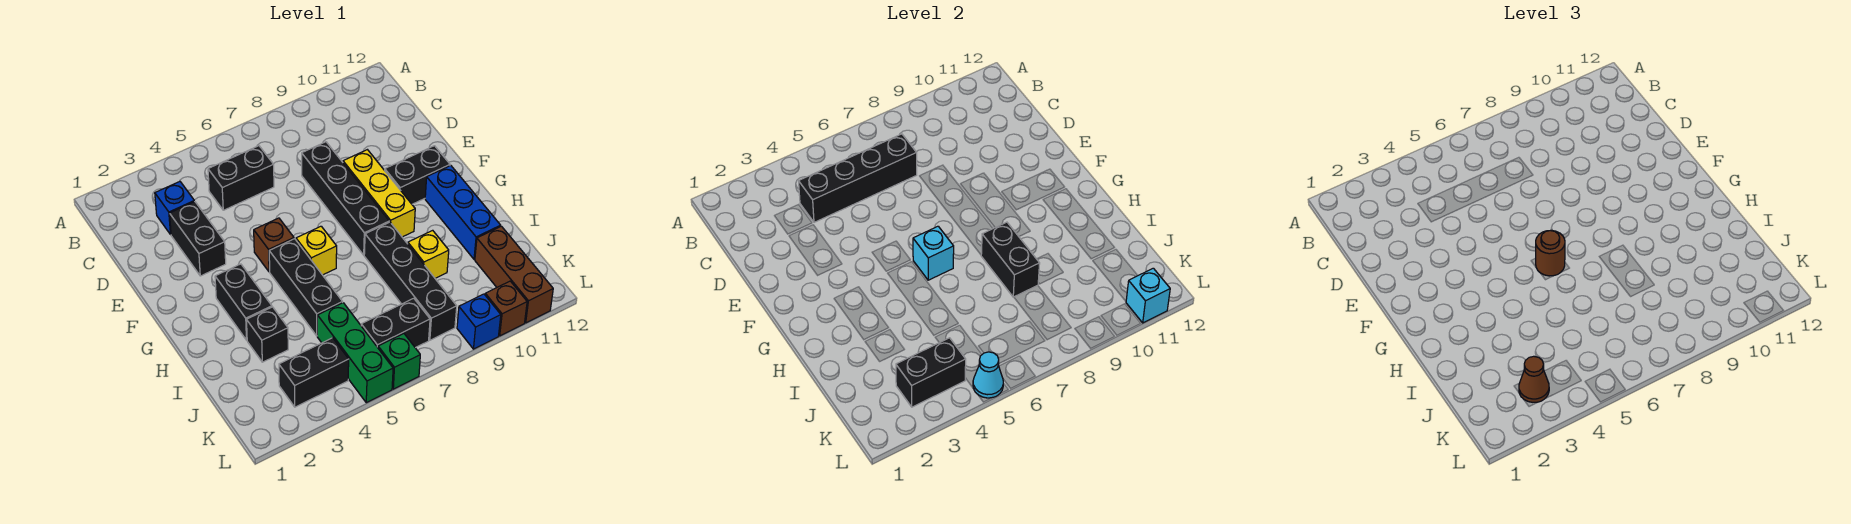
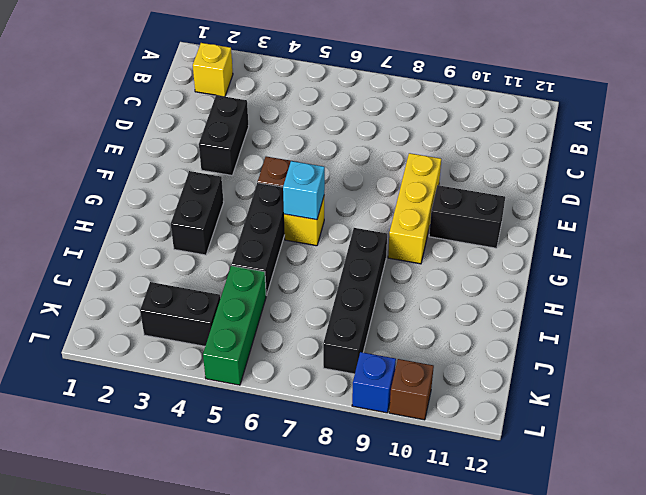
yellow 1x1 brick [193,43,233,97] -> yellow 1x1 brick moved to [408,230,449,278]
none -> blue 1x1 brick [155,181,194,235]
none -> black 1x2 brick [208,146,274,210]
none -> black 1x4 brick [302,142,389,255]

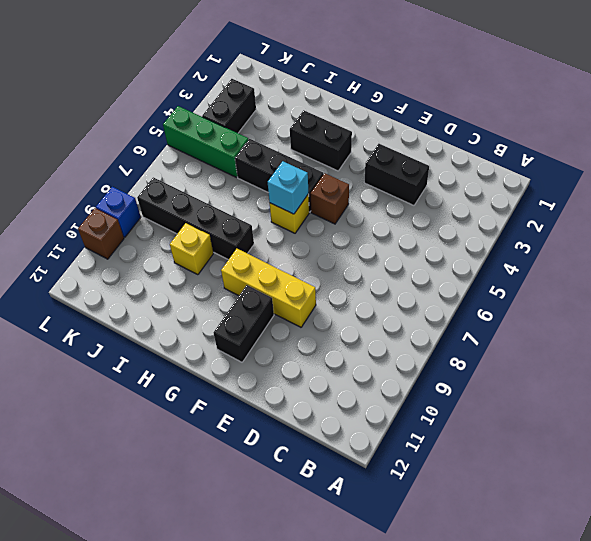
none -> blue 1x1 brick [155,181,194,235]
none -> black 1x2 brick [208,146,274,210]
none -> black 1x4 brick [302,142,389,255]

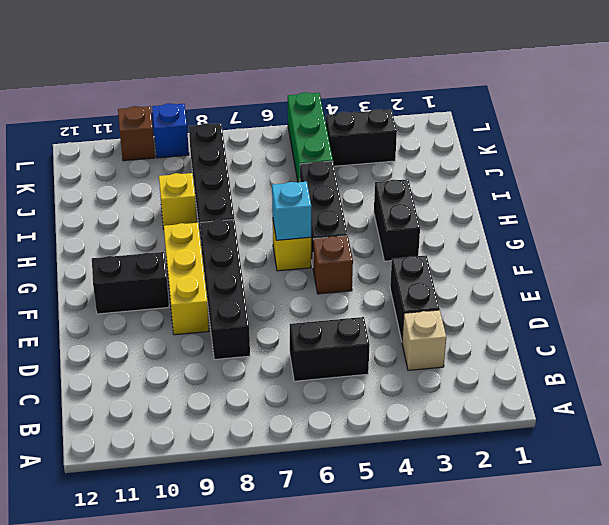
tan 1x1 brick [402,310,446,370] -> blue 1x1 brick [155,181,194,235]
none -> blue 1x3 brick [425,165,501,259]
none -> black 1x1 brick [247,307,288,362]
none -> brown 1x3 brick [475,226,553,323]

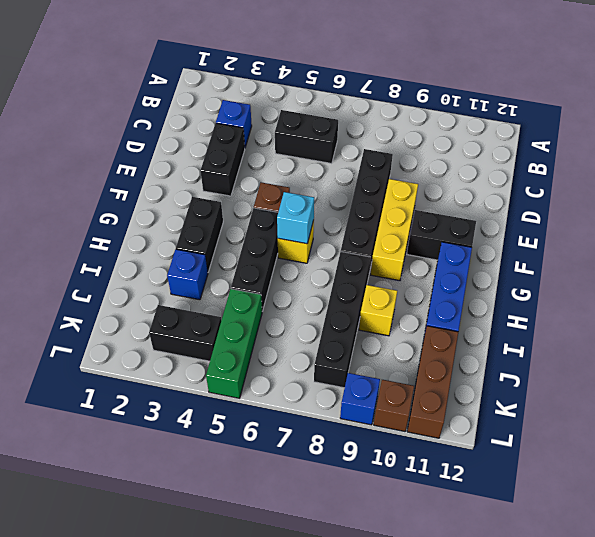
blue 1x1 brick [167,249,208,300] -> black 1x1 brick [247,307,288,362]
none -> black 1x2 brick [361,298,430,348]
none -> green 1x1 brick [378,334,420,389]
none -> black 1x4 brick [799,134,917,222]

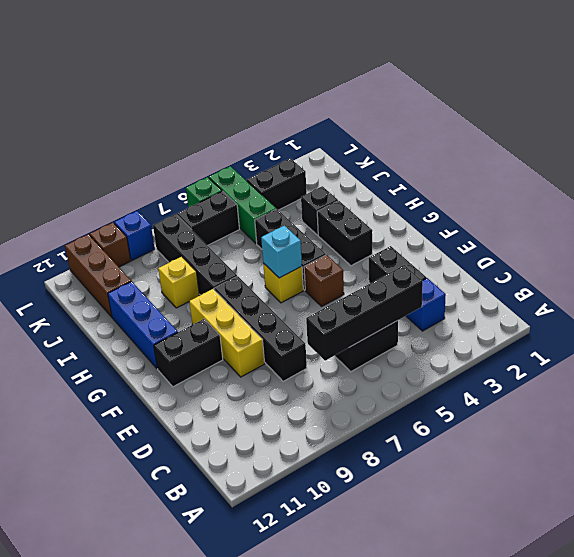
none -> black 1x2 brick [981,222,1040,297]
none -> black 1x2 brick [896,338,966,407]
none -> cyan 1x1 cone [973,352,1003,398]

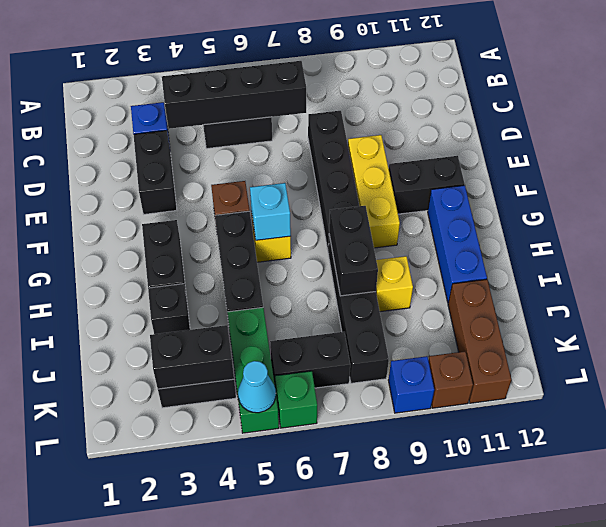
none -> cyan 1x1 brick [1126,268,1170,323]
none -> brown 1x1 round brick [1536,230,1565,276]
none -> brown 1x1 cone [1519,356,1549,402]

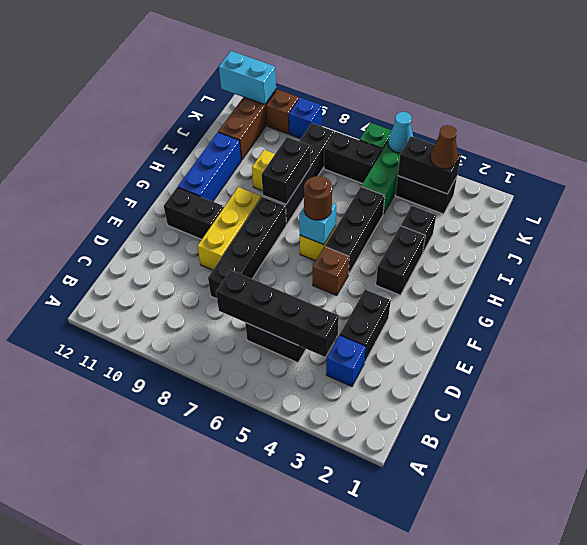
cyan 1x2 brick [219,51,276,104] -> cyan 1x1 brick [1126,268,1170,323]

